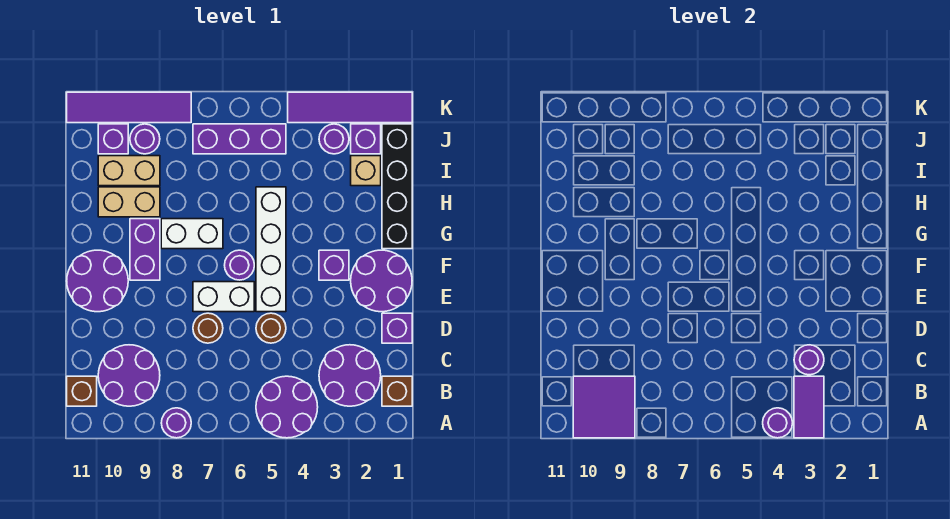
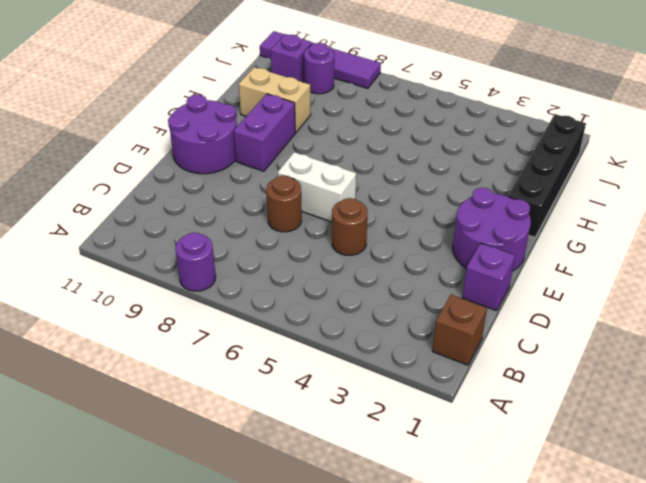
none -> purple 2x2 round brick [256,376,318,438]
none -> purple 2x2 round brick [319,345,381,406]
none -> purple 2x2 round brick [98,345,160,406]
none -> brown 1x1 brick [67,376,97,406]

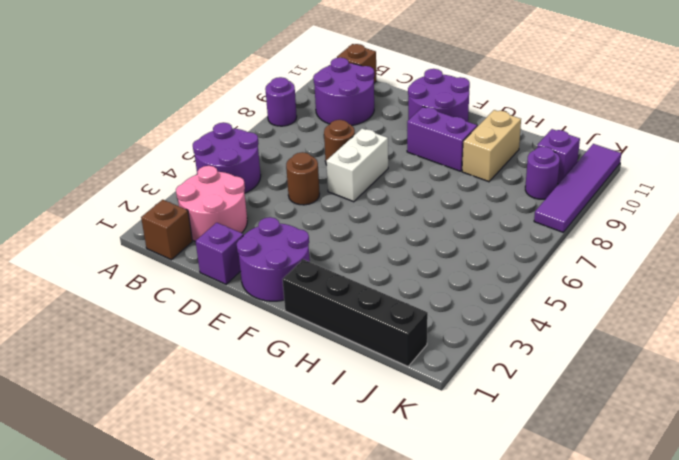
pink 2x2 round brick [176,166,247,241] -> purple 2x2 round brick [319,345,381,406]
none -> white 1x4 brick [256,187,286,312]
none -> purple 1x1 brick [319,250,349,280]
none -> purple 1x1 round brick [225,250,254,280]
none -> white 1x2 brick [161,219,223,249]

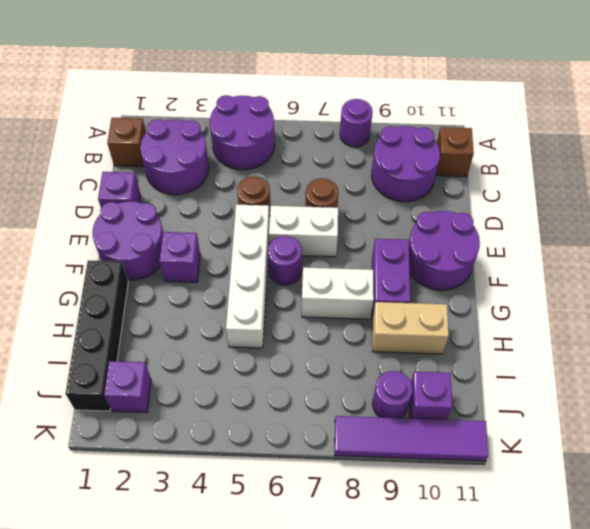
none -> tan 1x1 brick [351,156,381,186]
none -> tan 1x2 brick [98,156,160,186]
none -> purple 1x1 round brick [319,124,349,154]
none -> purple 1x3 brick [193,124,286,154]

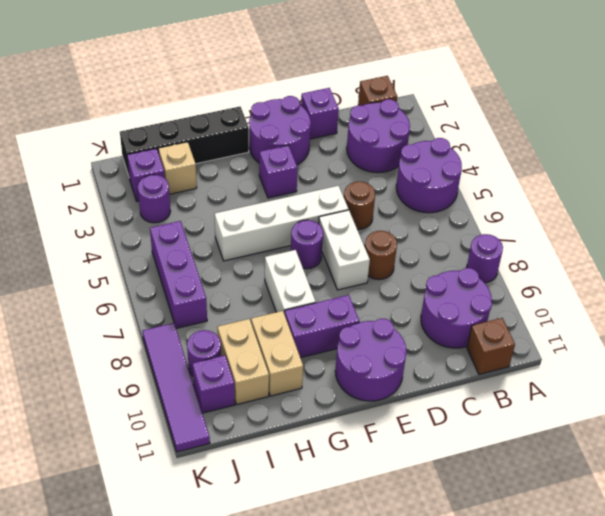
none -> purple 1x4 tile [288,92,412,123]
none -> purple 1x2 tile [794,376,824,438]
none -> purple 1x1 round brick [763,408,793,438]
none -> purple 2x2 tile [573,376,635,438]

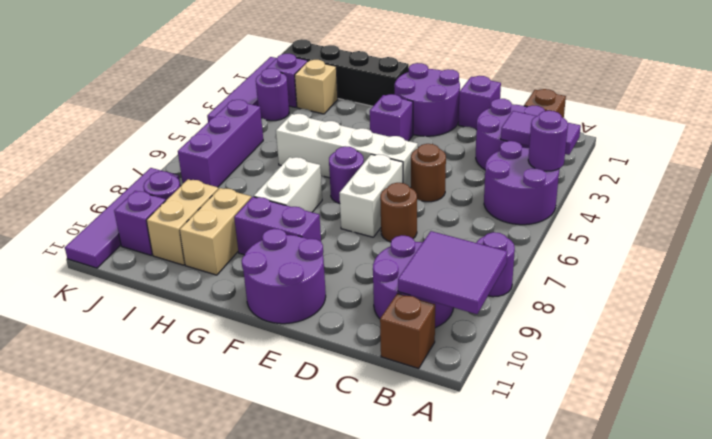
none -> purple 1x1 round brick [794,345,824,375]

